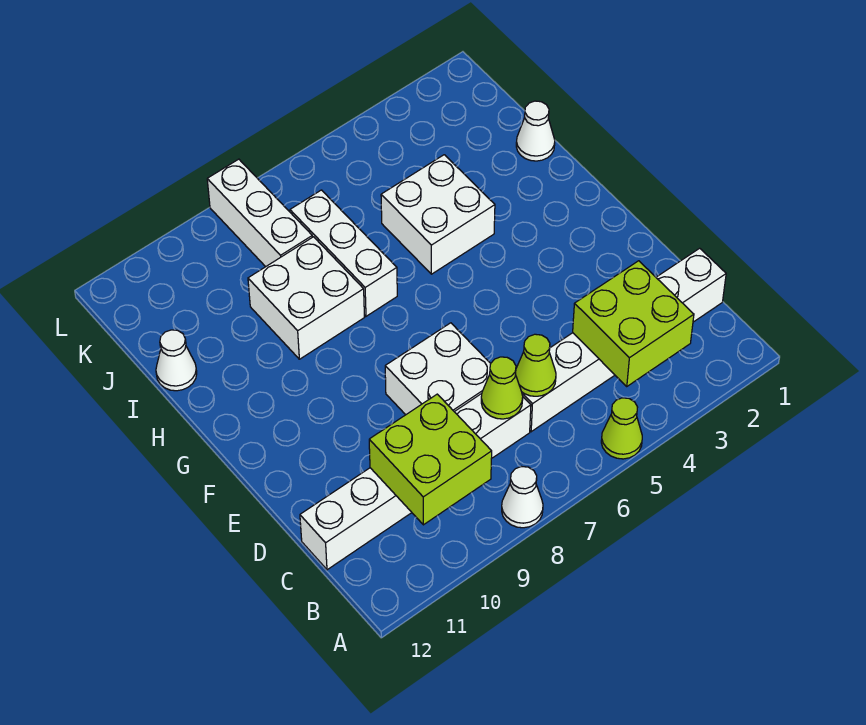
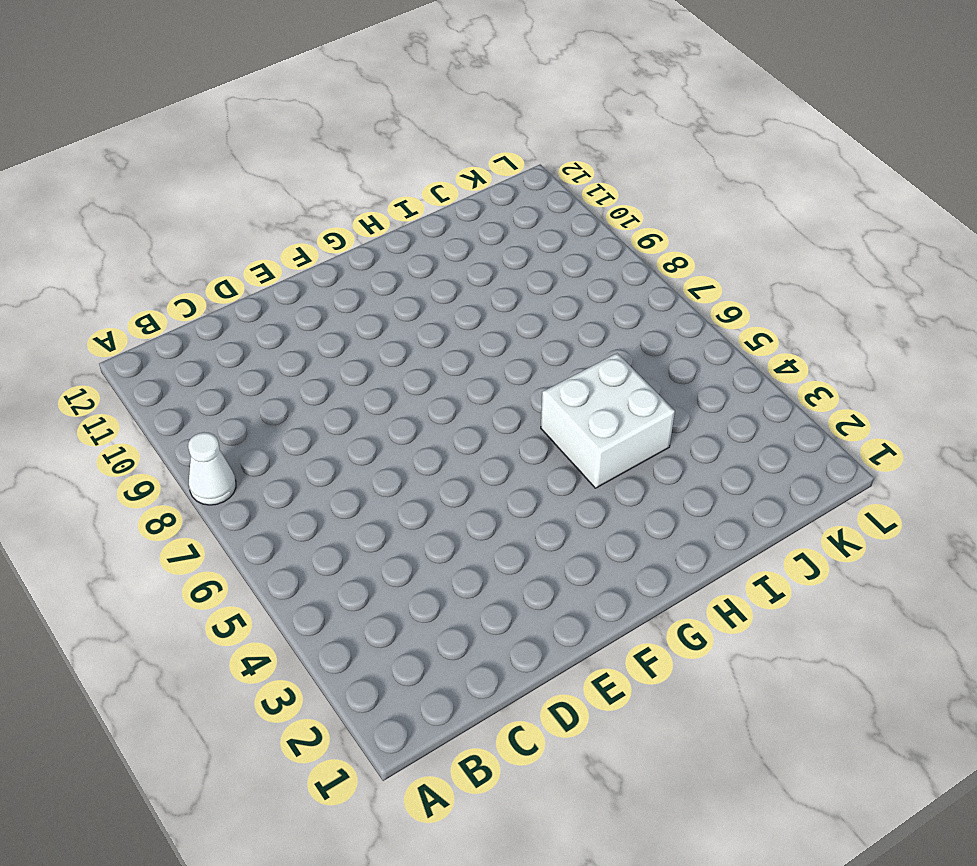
none -> lime 1x1 cone [601,398,642,459]
none -> white 1x6 brick [522,248,726,432]
none -> white 1x6 brick [300,394,531,570]

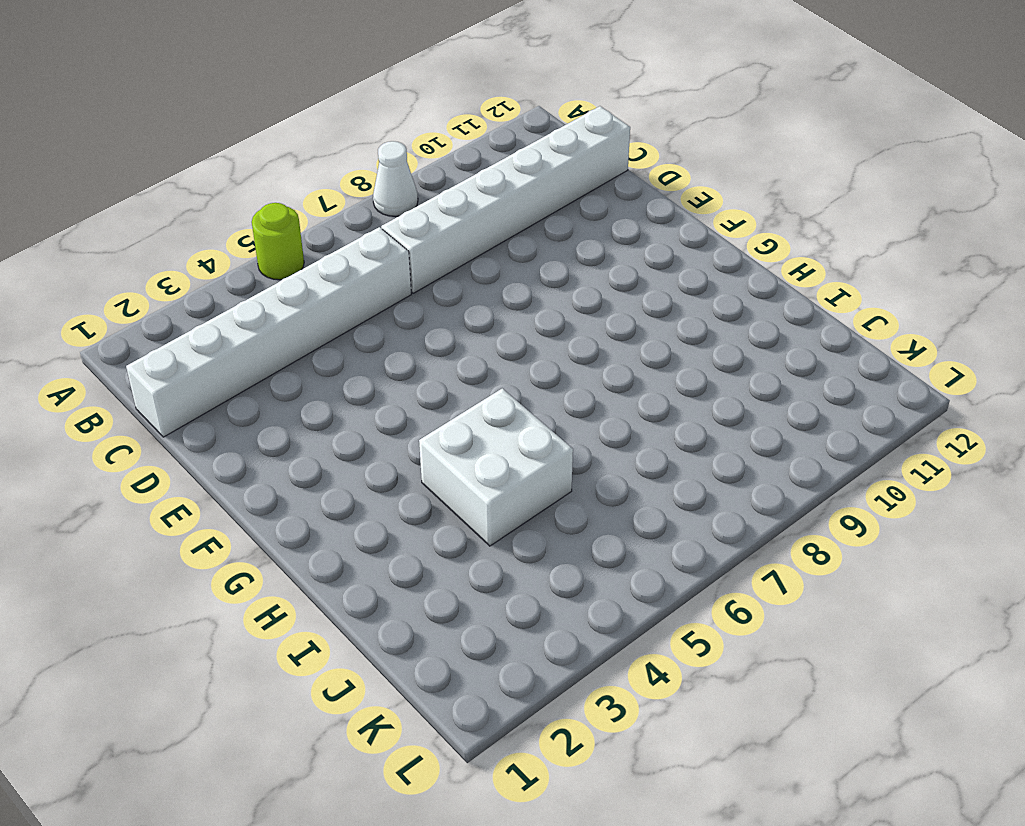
lime 1x1 round brick [252,203,304,280] -> lime 1x1 cone [601,398,642,459]
none -> white 2x2 brick [385,323,491,415]
none -> white 1x3 brick [290,190,397,316]
none -> white 2x2 brick [248,237,364,359]

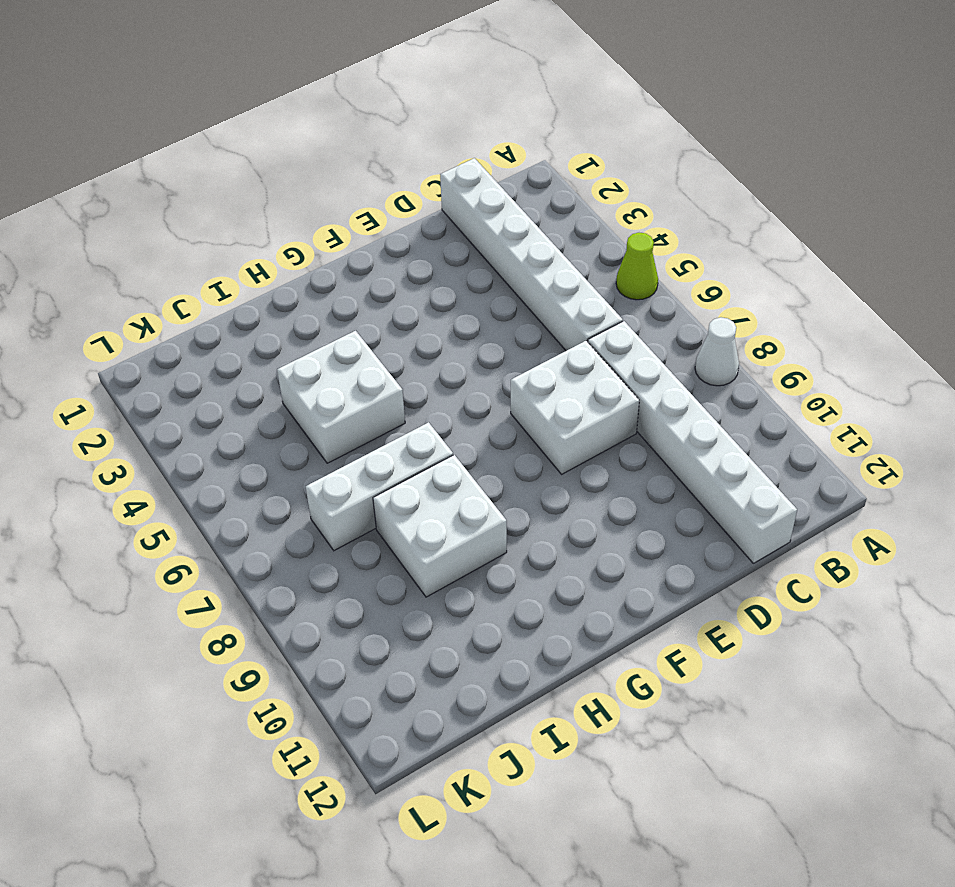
none -> white 1x1 cone [516,101,555,161]
none -> white 1x1 cone [156,330,197,391]
none -> white 1x3 brick [207,159,312,267]

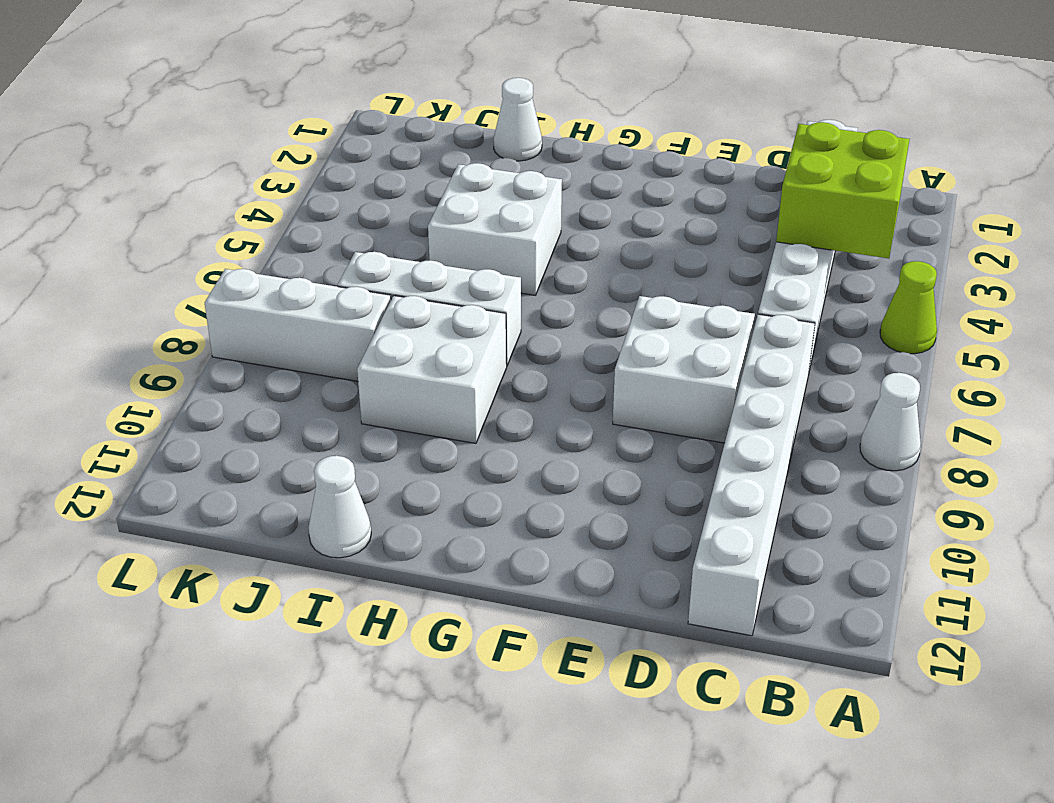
none -> lime 2x2 brick [369,394,492,525]
none -> lime 1x1 cone [515,334,556,396]
none -> lime 1x1 cone [481,357,523,419]

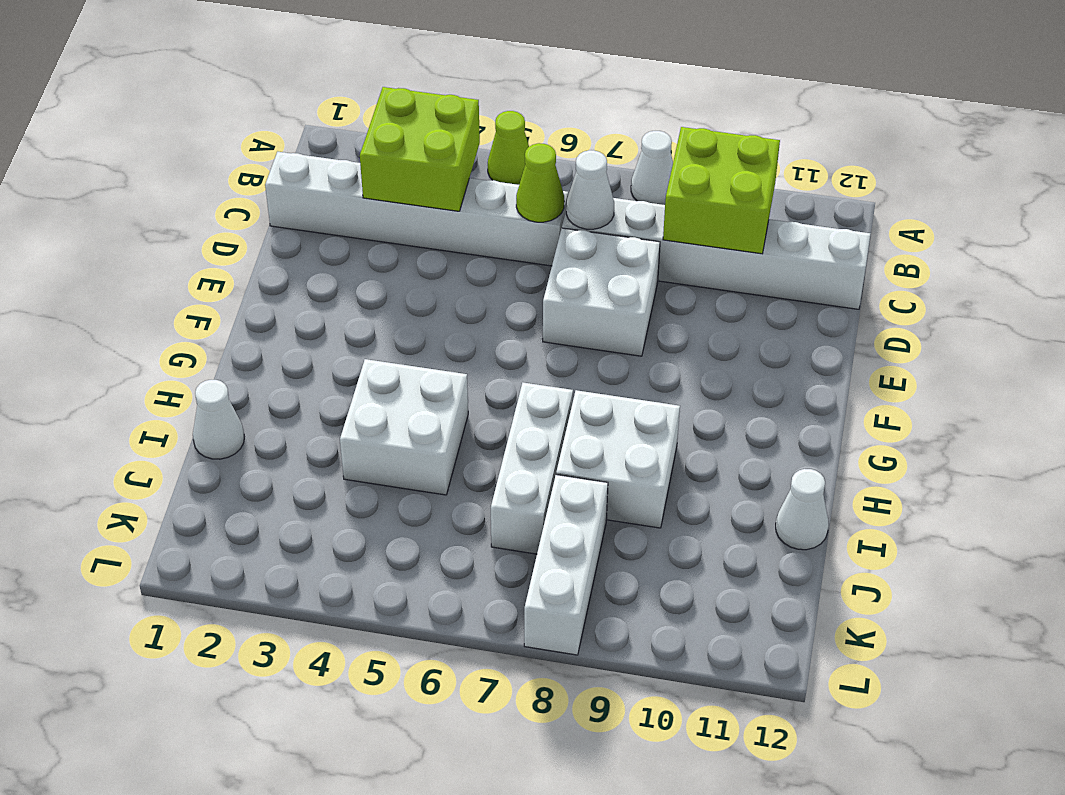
white 1x1 cone [566,150,614,229] -> lime 1x1 cone [481,357,523,419]

